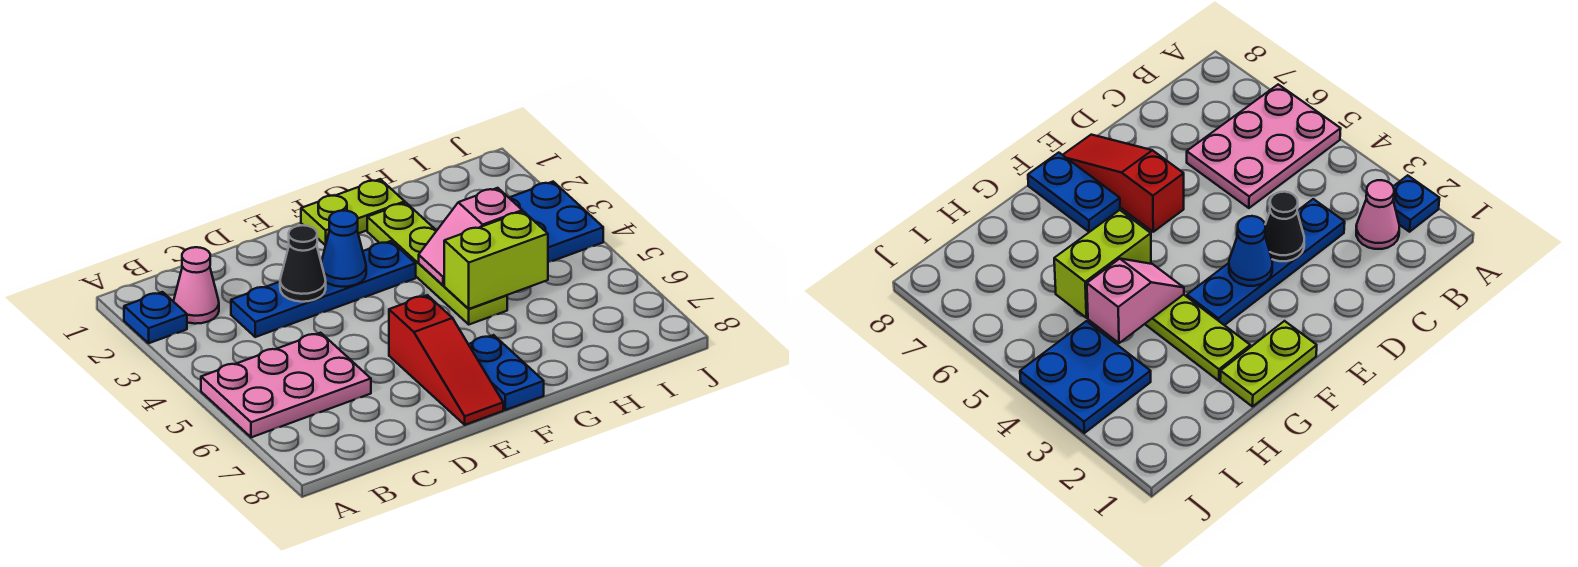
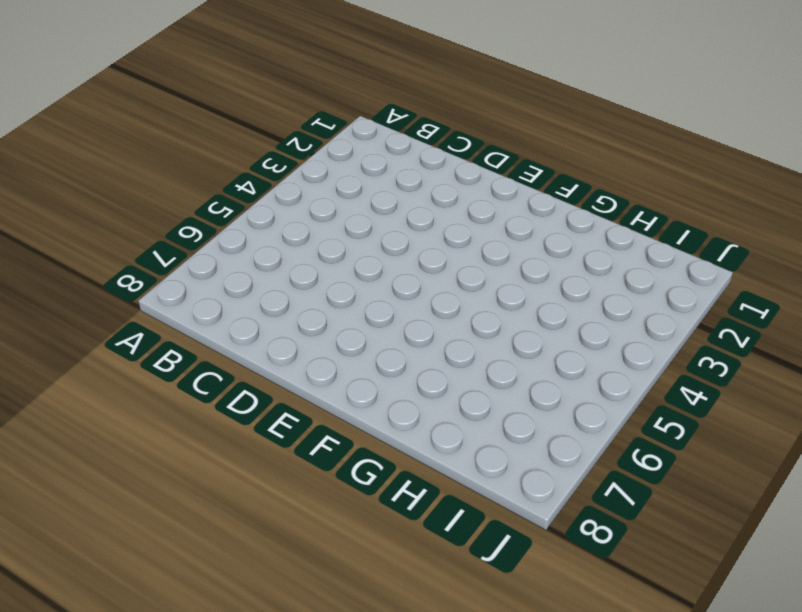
none -> blue 1x1 plate [124,292,187,343]
none -> pink 2x3 plate [201,333,371,437]
none -> pink 1x1 cone [173,247,219,324]

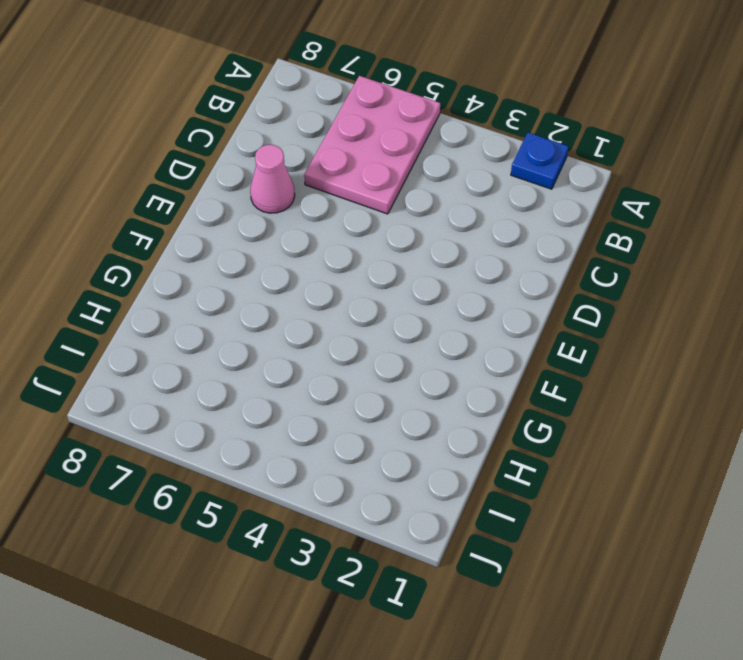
pink 1x1 cone [250,145,295,213] -> pink 1x1 cone moved to [173,247,219,324]
none -> blue 1x4 plate [231,241,416,337]
none -> red 1x3 slope [389,295,503,425]
none -> lime 1x2 plate [301,179,405,246]

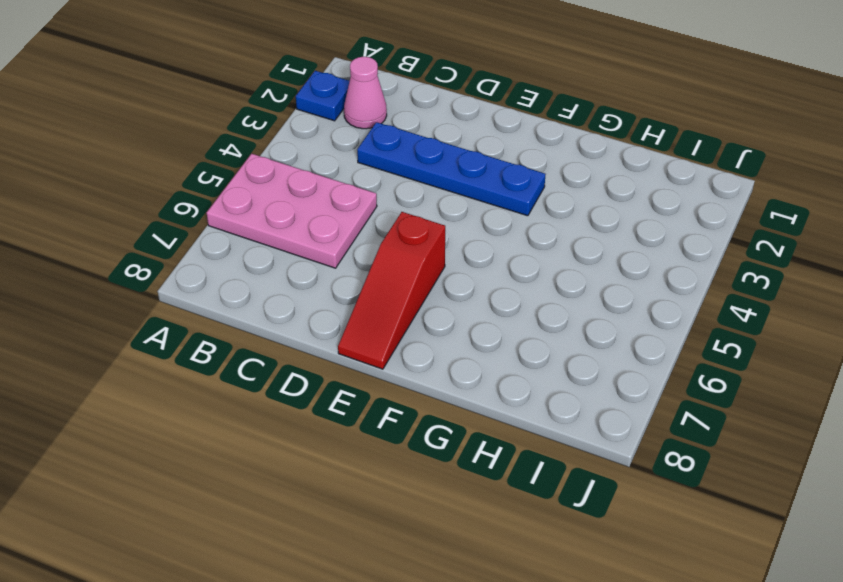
none -> lime 1x2 plate [301,179,405,246]
none -> blue 1x2 plate [468,335,544,410]
none -> lime 1x4 plate [367,203,507,324]

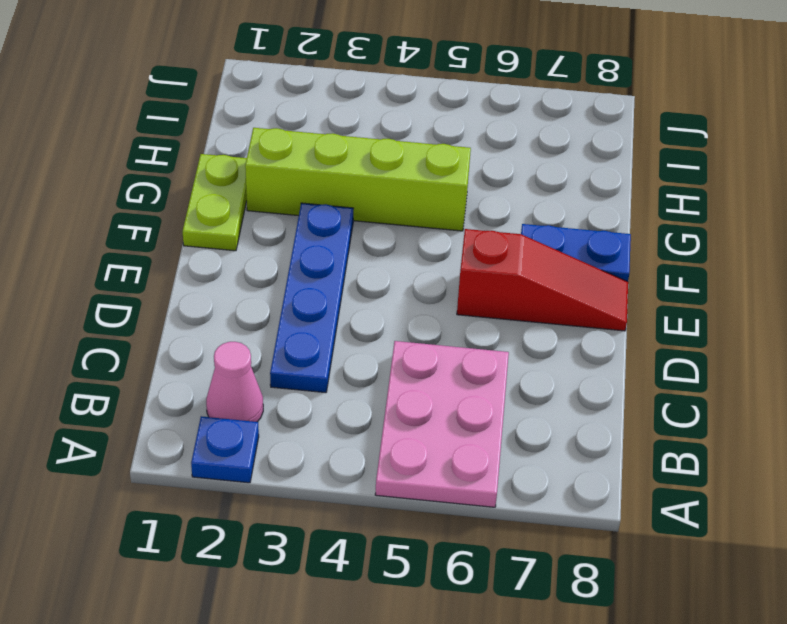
lime 1x4 brick [245,128,471,231] -> lime 1x4 plate [367,203,507,324]
none -> blue 2x2 plate [509,182,603,262]
none -> black 1x1 cone [280,225,326,302]
none -> blue 1x1 cone [321,211,366,287]

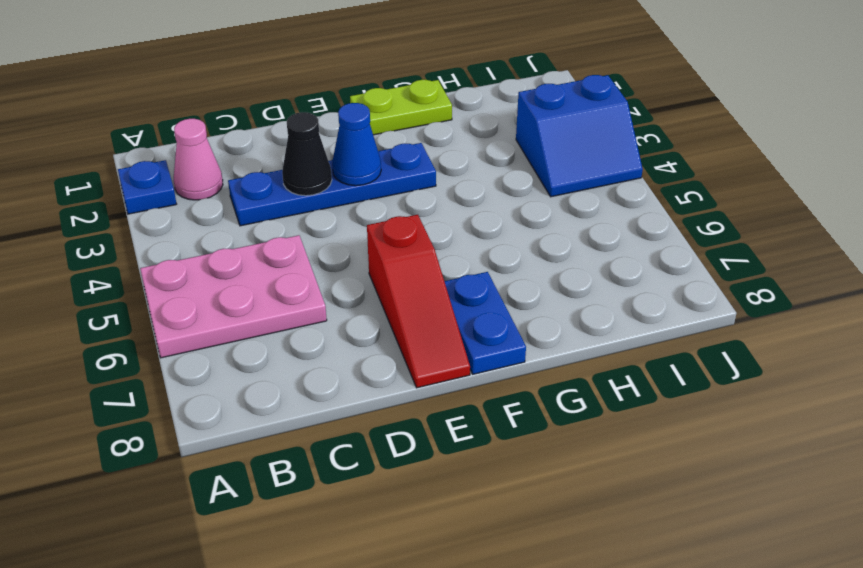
blue 2x2 slope [516,75,643,197] -> blue 2x2 plate [509,182,603,262]
none -> lime 1x4 plate [367,203,507,324]
none -> pink 1x2 slope [419,188,522,285]
none -> lime 1x2 brick [444,211,548,309]

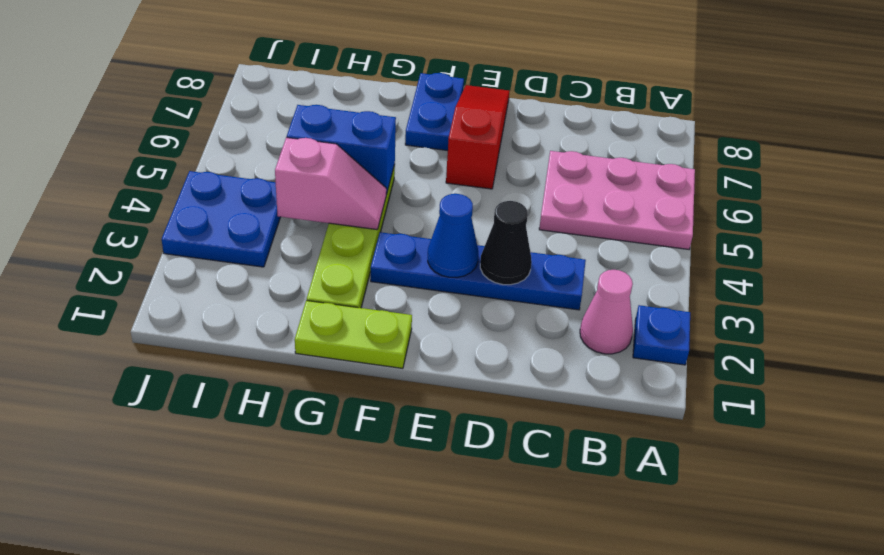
blue 1x2 brick [287,105,396,194] -> lime 1x2 brick [444,211,548,309]

